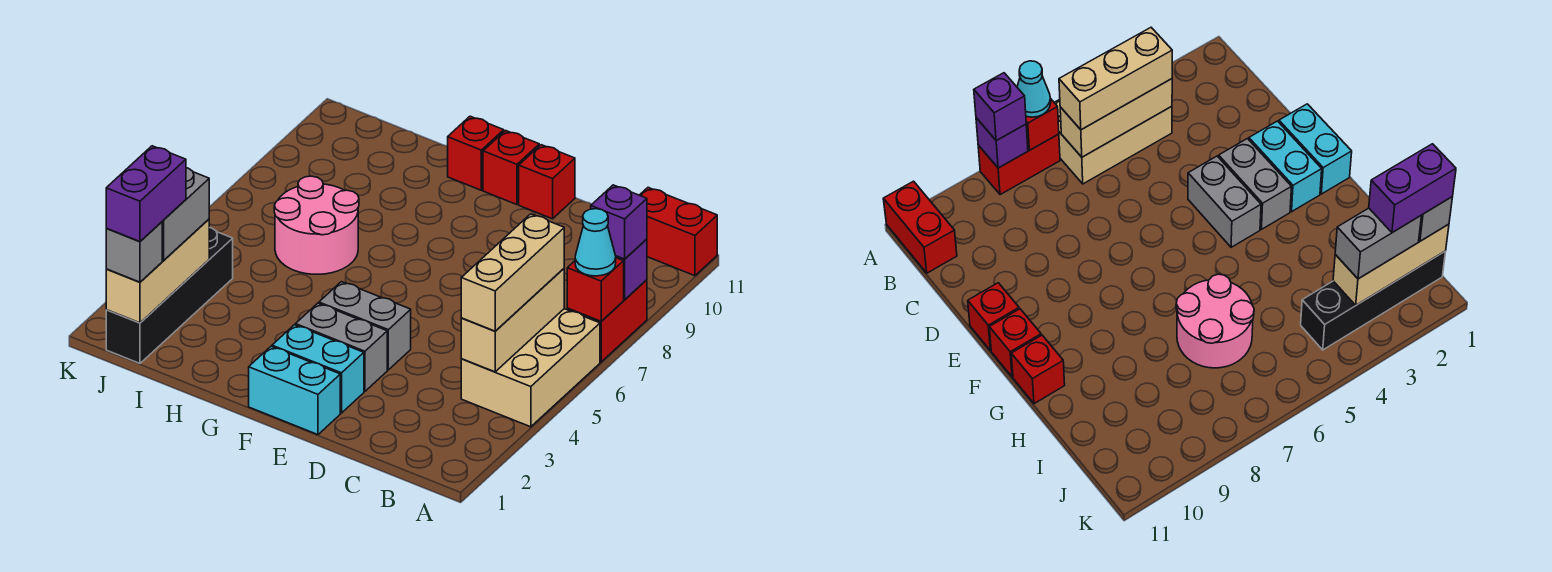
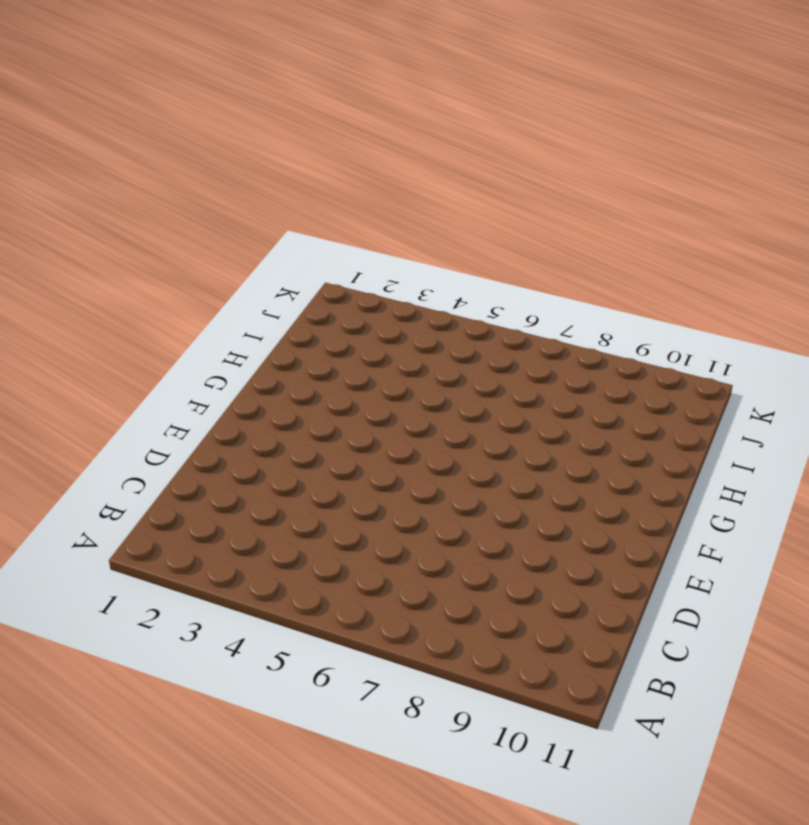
none -> tan 2x3 brick [461,309,600,427]
none -> red 1x2 brick [567,280,647,362]
none -> red 1x2 brick [640,188,717,276]

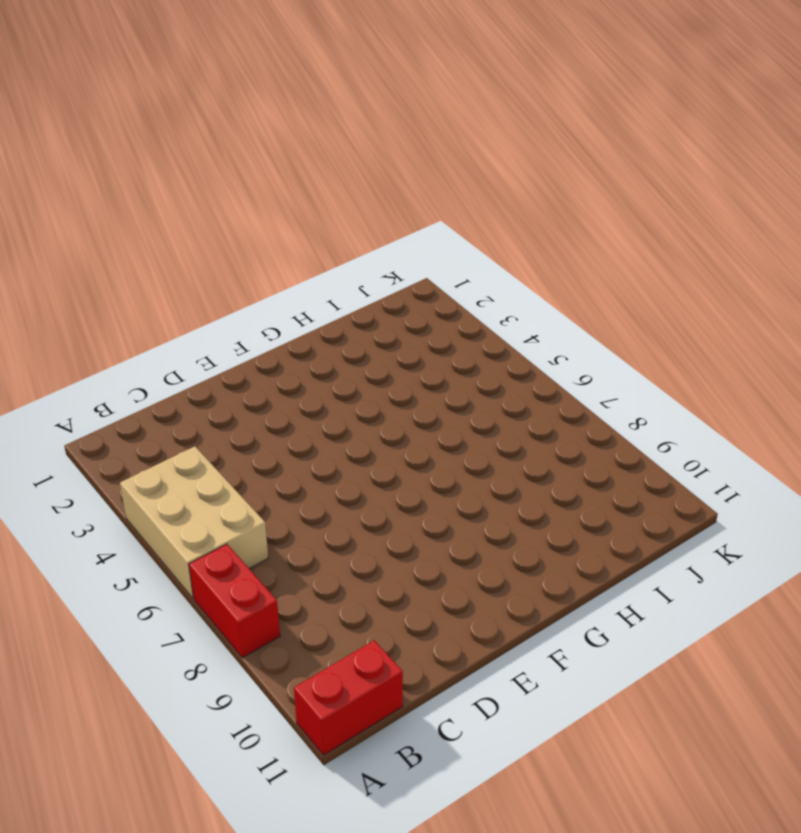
none -> cyan 1x2 brick [249,346,340,435]
none -> cyan 1x2 brick [272,325,364,413]
none -> grey 1x2 brick [295,303,387,391]

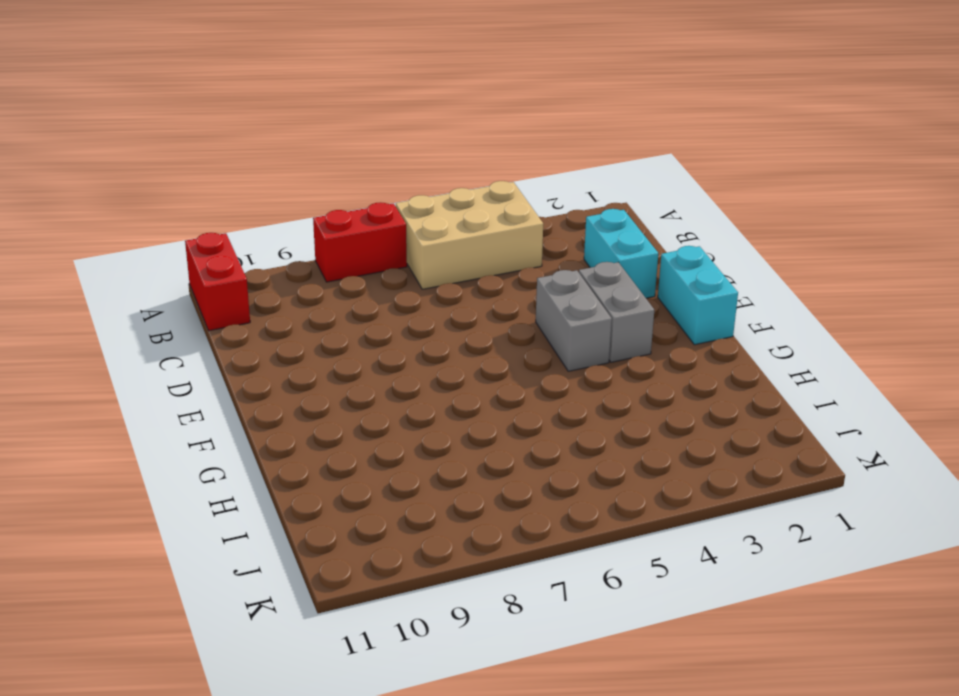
cyan 1x2 brick [584,209,658,298] -> cyan 1x2 brick moved to [272,325,364,413]
none -> red 1x1 brick [519,145,575,219]
none -> red 1x1 brick [483,131,539,205]
none -> red 1x1 brick [448,116,504,190]

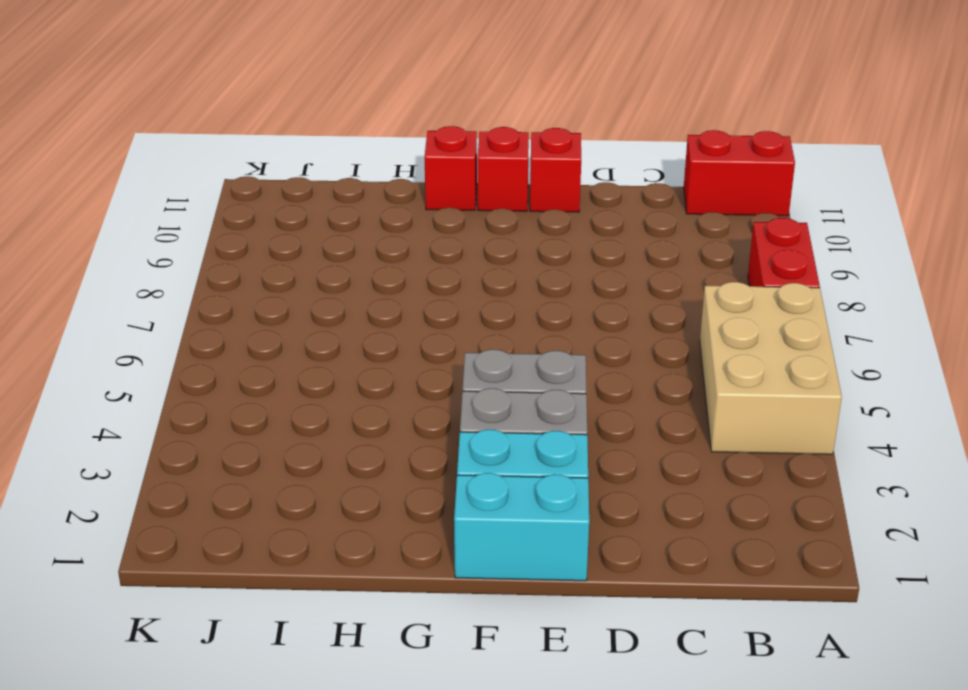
none -> pink 2x2 round brick [274,176,359,274]
none -> black 1x4 brick [106,228,233,363]
none -> red 1x1 brick [567,258,624,321]

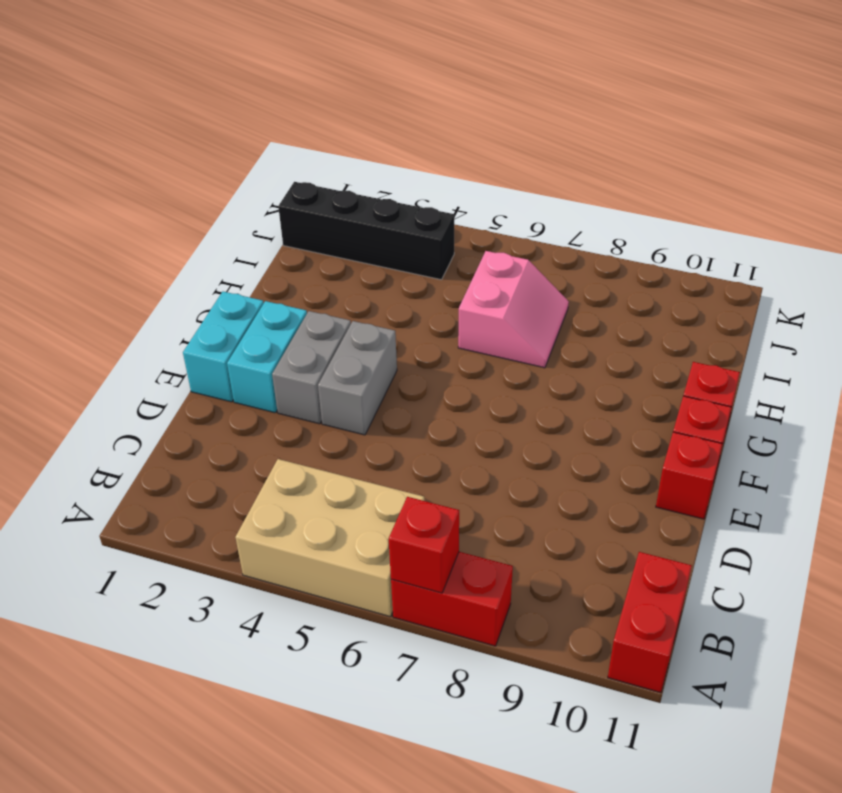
pink 2x2 slope [458,251,569,368] -> pink 2x2 round brick [274,176,359,274]
none -> purple 1x1 brick [616,239,647,300]
none -> tan 1x3 brick [461,269,564,372]
none -> tan 1x3 brick [106,219,209,323]

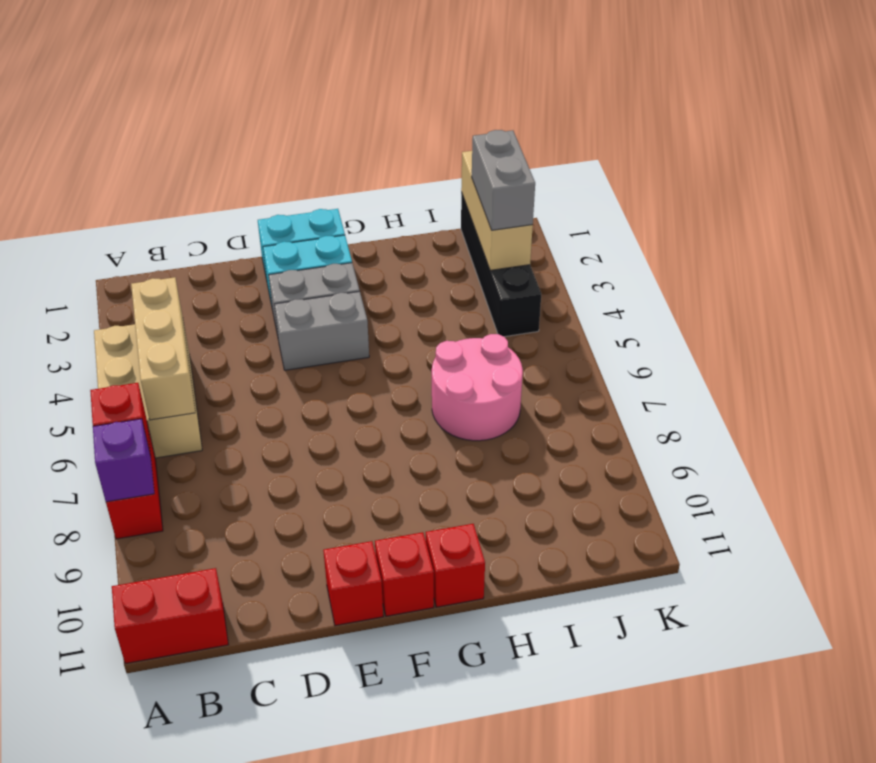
none -> cyan 1x1 cone [575,209,616,276]
none -> purple 1x1 brick [591,185,647,259]
none -> tan 1x3 brick [461,214,564,331]

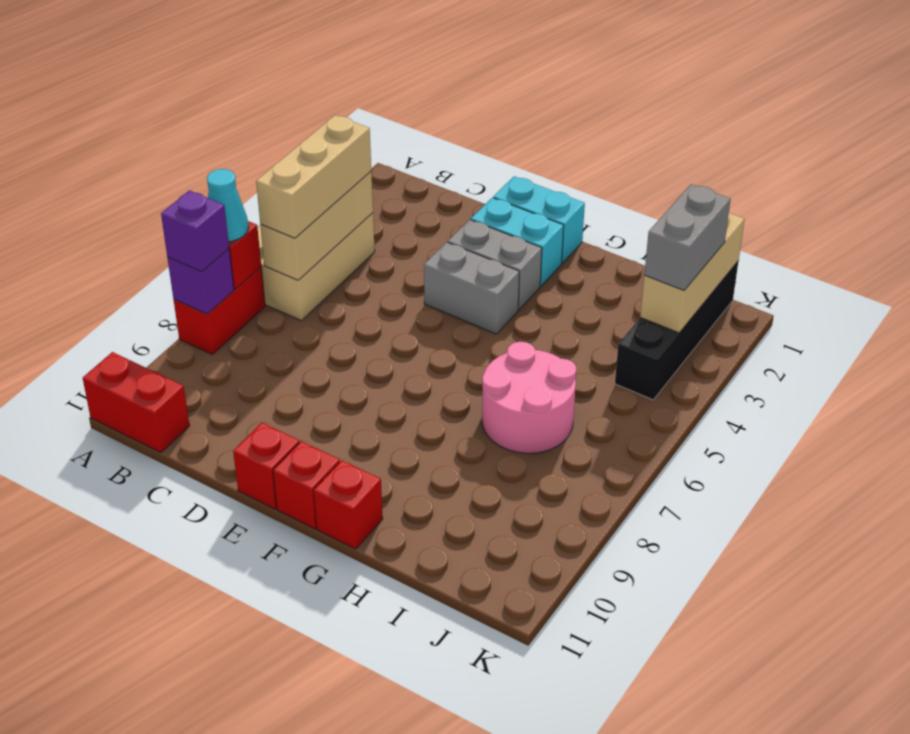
none -> grey 1x1 brick [106,222,162,282]
none -> purple 1x2 brick [106,146,186,241]

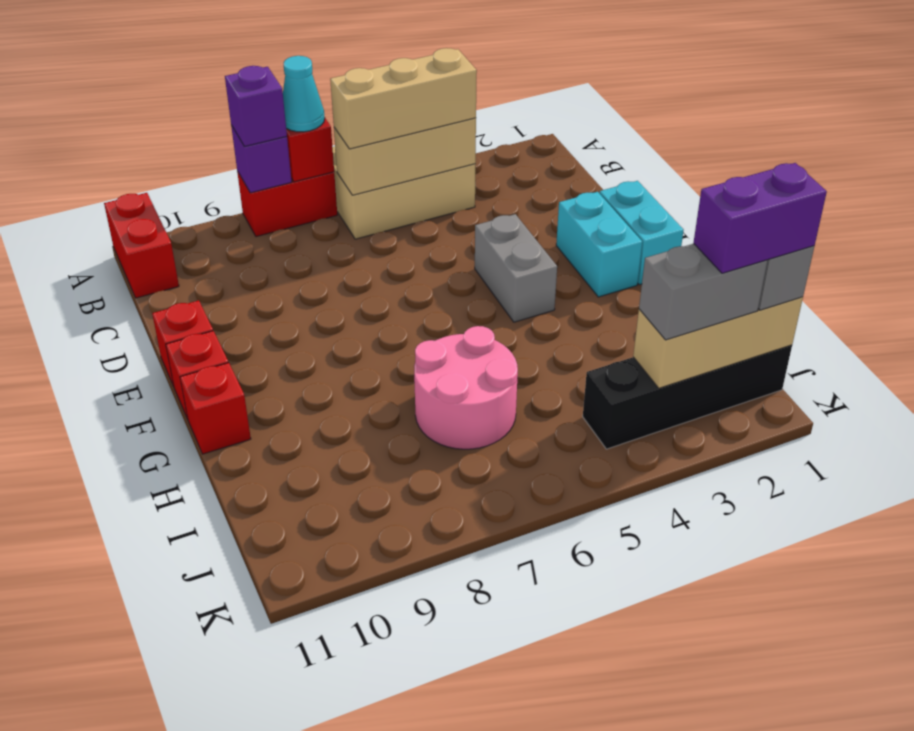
none -> grey 1x2 brick [295,303,387,391]

